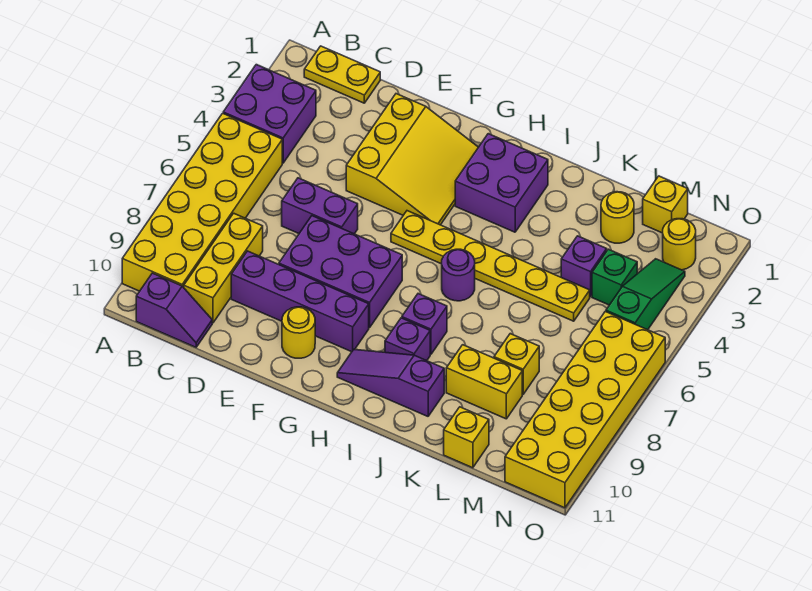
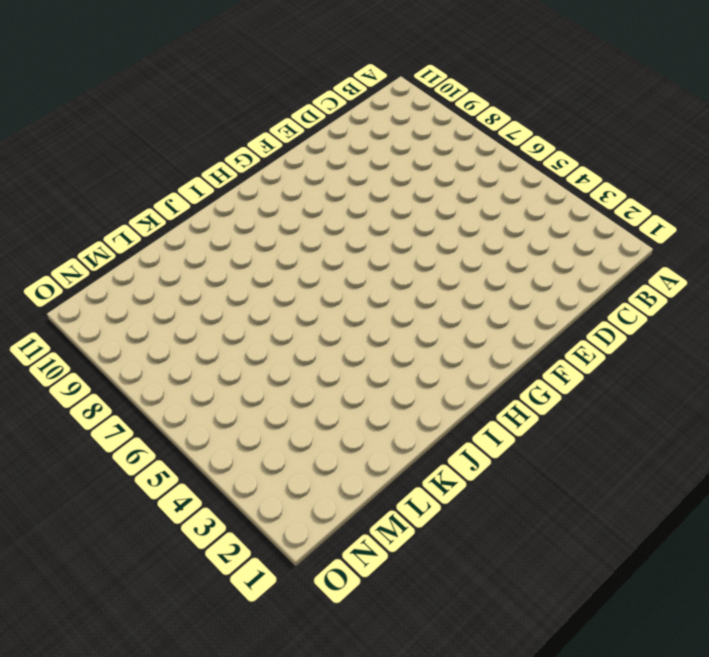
none -> purple 2x2 brick [223,65,316,163]
none -> yellow 2x6 brick [122,113,282,291]
none -> yellow 1x2 plate [304,46,380,103]

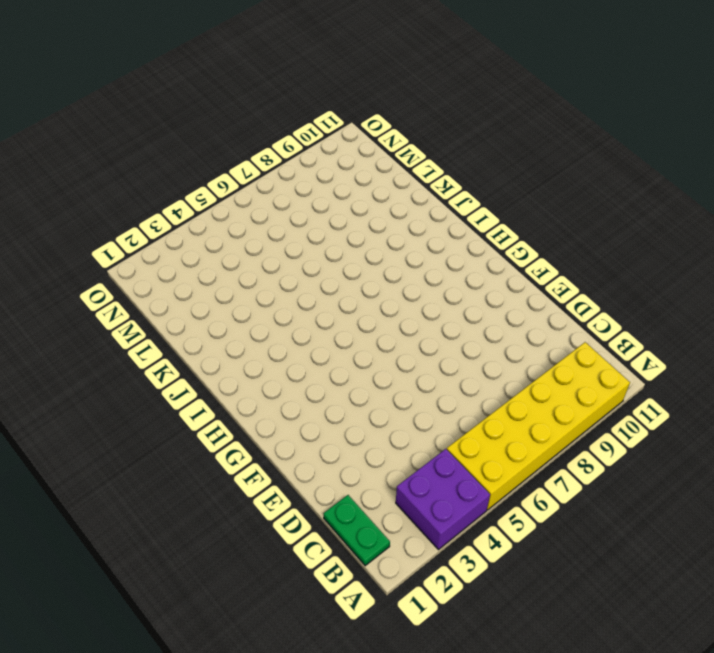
green 1x2 plate [324,495,390,566] -> yellow 1x2 plate [304,46,380,103]
none -> purple 1x2 slope [136,273,212,347]
none -> yellow 1x3 brick [184,213,263,323]
none -> purple 1x2 brick [282,178,358,234]

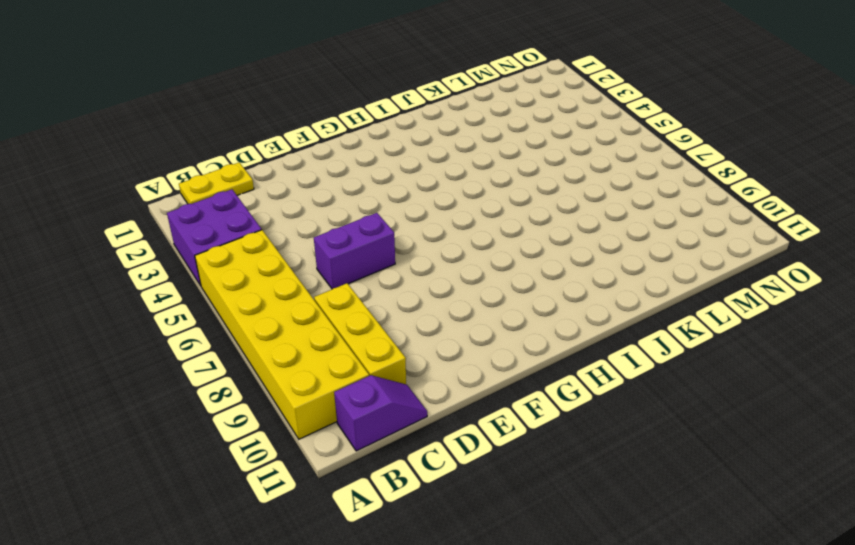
none -> purple 1x4 brick [231,251,369,352]
none -> yellow 3x3 slope [346,94,478,225]
none -> purple 2x3 brick [279,216,402,328]

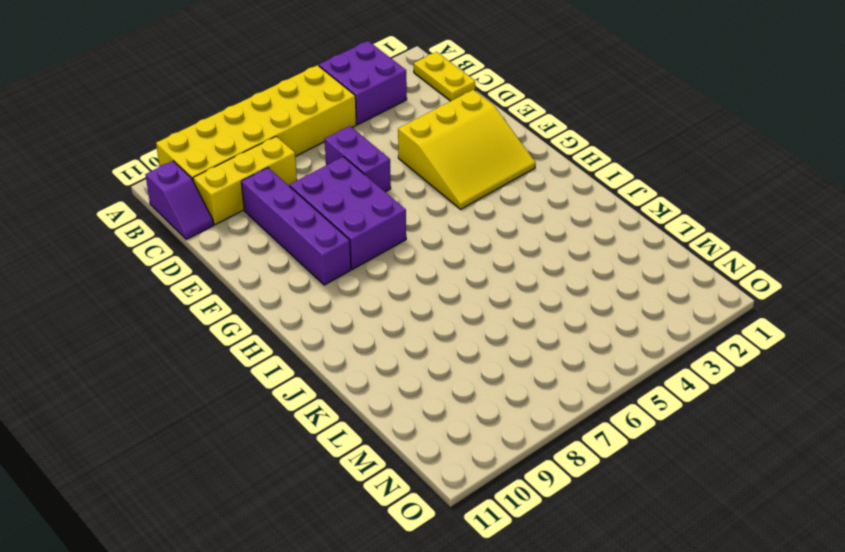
none -> yellow 1x1 round brick [282,307,315,358]
none -> yellow 1x6 plate [391,211,590,321]
none -> purple 2x2 brick [455,134,548,232]

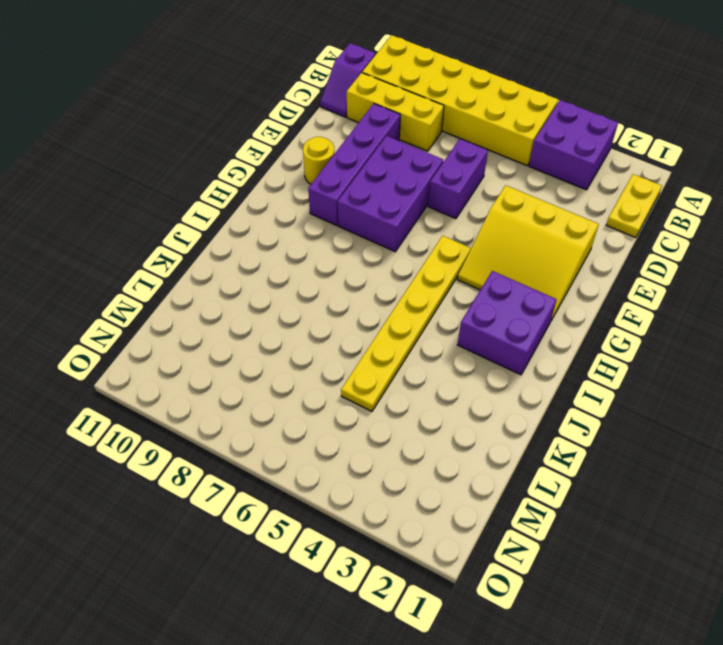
none -> purple 1x3 slope [337,350,444,416]
none -> purple 1x1 round brick [442,249,475,301]
none -> purple 1x1 brick [402,294,447,354]

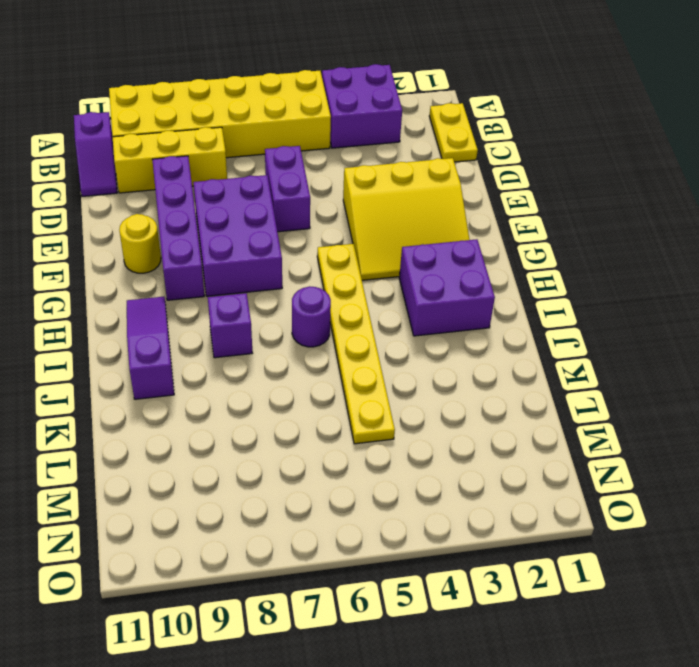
none -> purple 1x1 brick [385,318,430,361]
none -> yellow 1x2 brick [446,345,522,419]
none -> yellow 1x1 round brick [601,192,634,243]

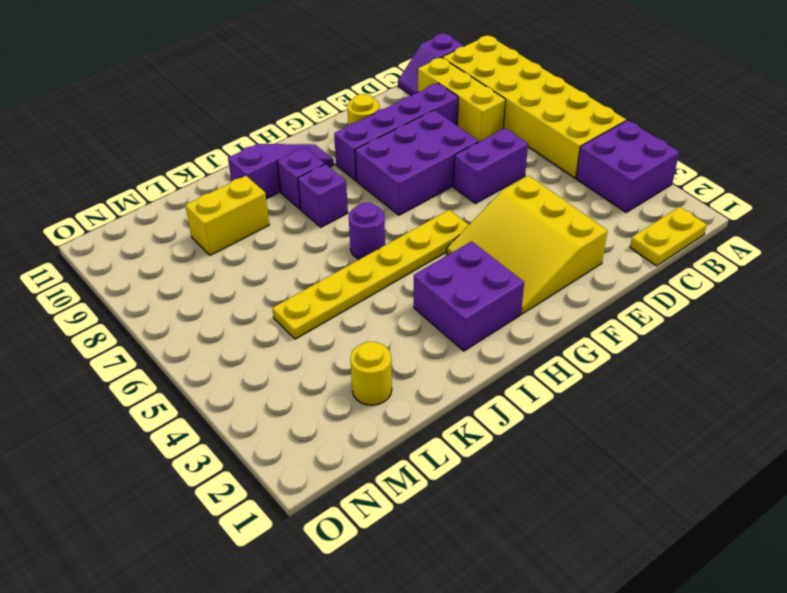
none -> purple 1x1 brick [561,236,607,297]
none -> yellow 1x1 brick [494,334,539,394]
none -> yellow 1x1 brick [444,407,489,468]

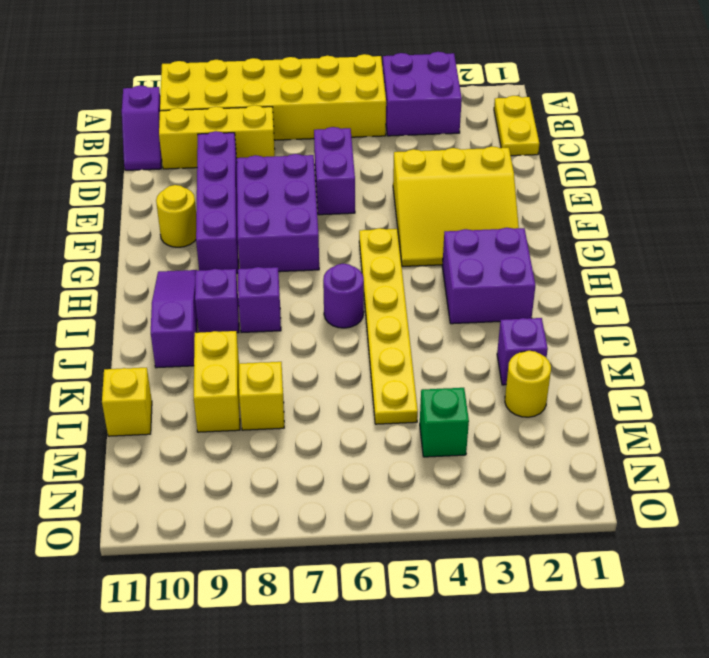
purple 1x1 brick [497,318,548,385] -> purple 1x1 brick moved to [561,236,607,297]
none -> yellow 1x1 brick [643,176,688,233]
none -> yellow 1x1 round brick [663,219,696,270]
none -> green 1x3 slope [606,259,685,330]

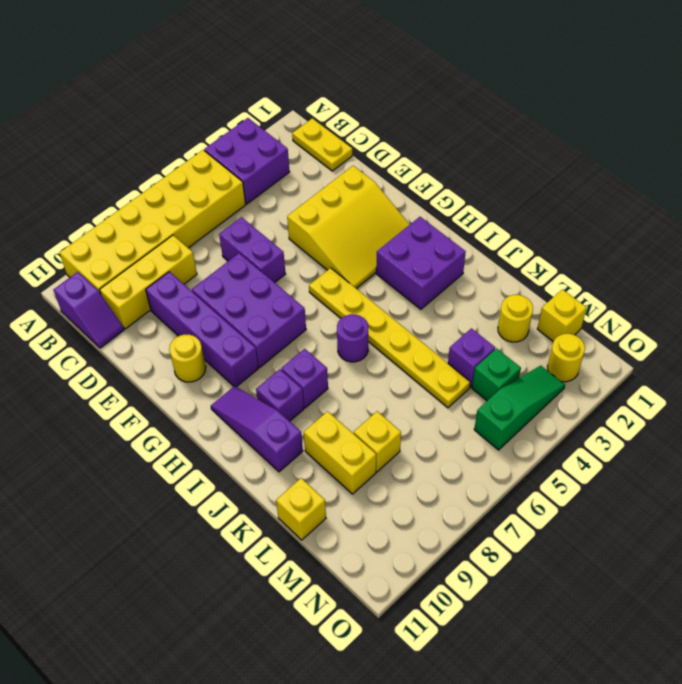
none -> yellow 2x6 brick [505,311,665,508]

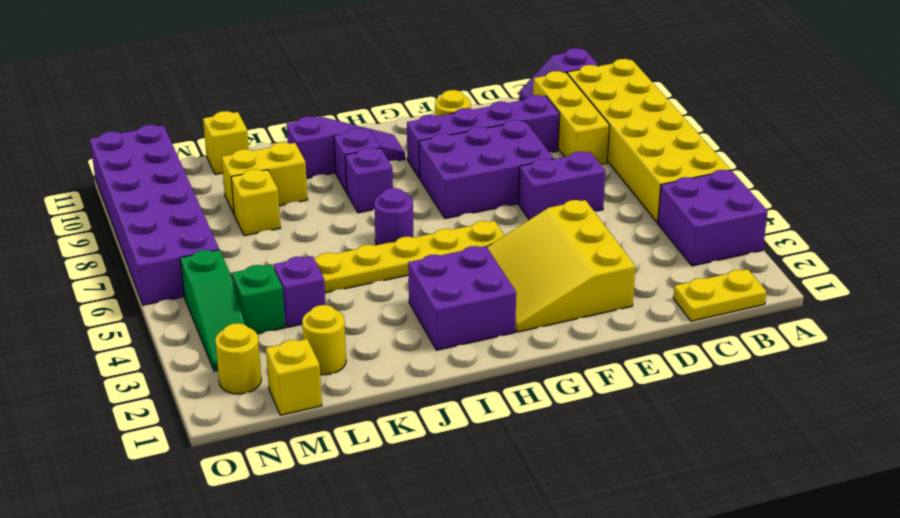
purple 2x6 brick [90,125,219,305] -> yellow 2x6 brick [505,311,665,508]

